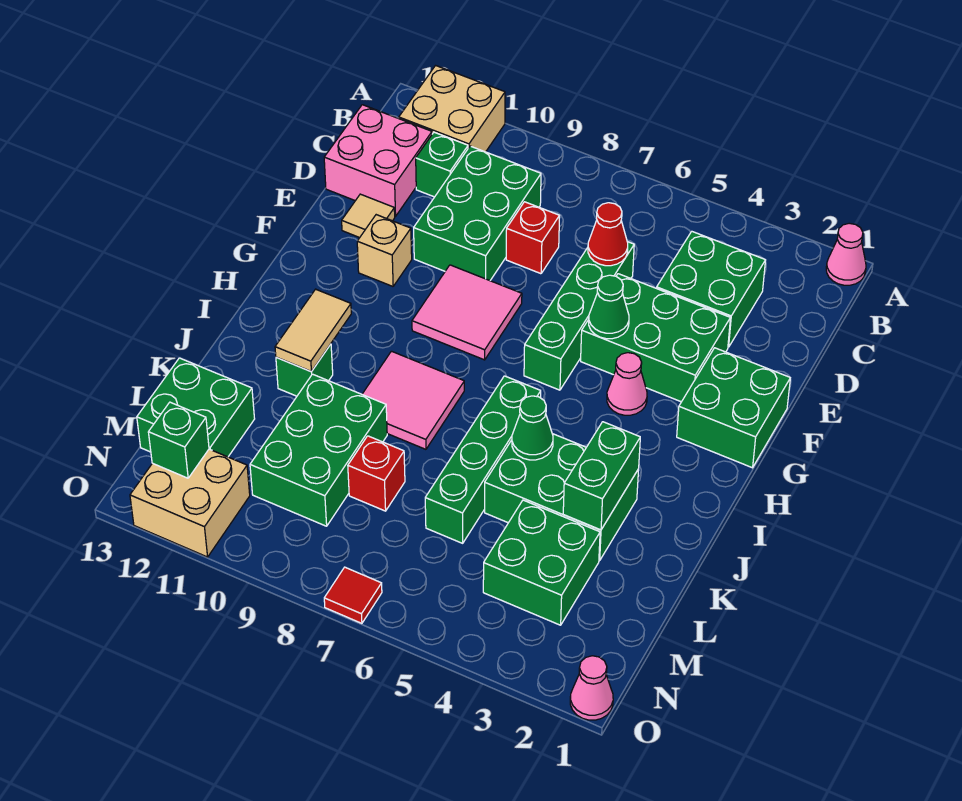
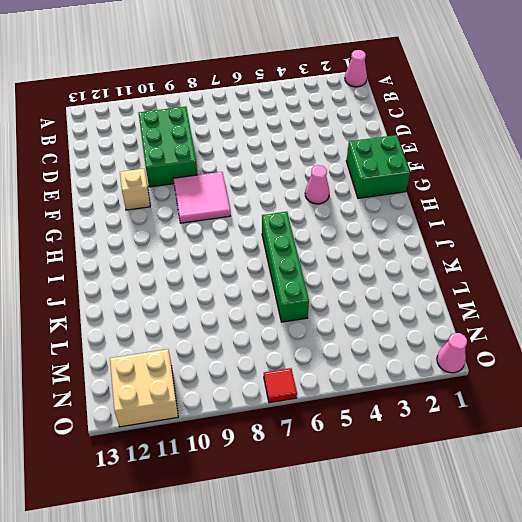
none -> tan 2x2 brick [399,66,505,152]
none -> green 2x2 brick [657,232,766,347]
none -> green 1x1 brick [416,132,468,197]
none -> pink 2x2 brick [324,105,432,216]

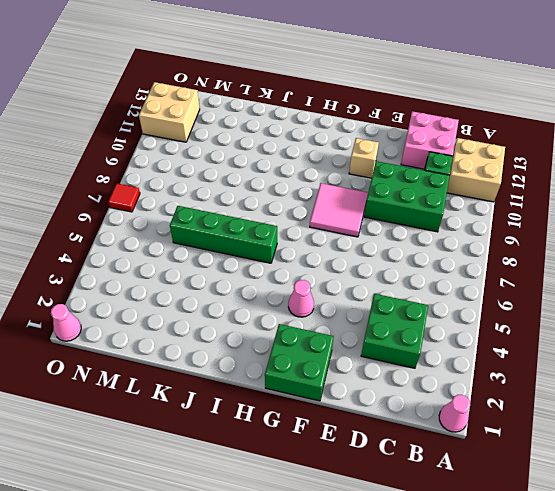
none -> green 1x4 brick [524,242,634,390]
none -> red 1x1 brick [506,202,560,274]
none -> green 2x3 brick [581,274,730,402]
none -> tan 1x1 tile [342,194,395,238]

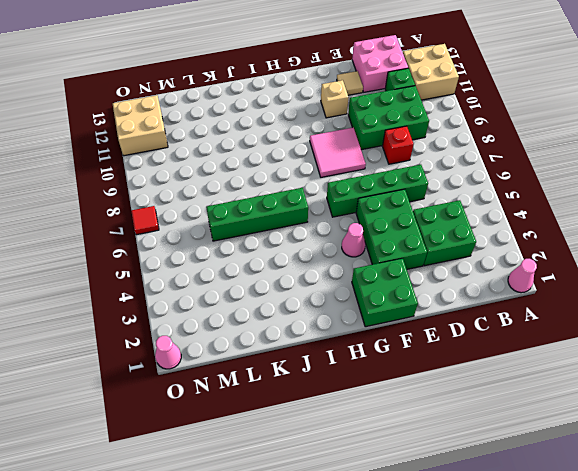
none -> pink 2x2 tile [362,351,464,449]
none -> green 2x3 brick [485,434,639,561]
none -> green 1x1 brick [276,344,333,396]
none -> green 2x3 brick [250,374,387,526]

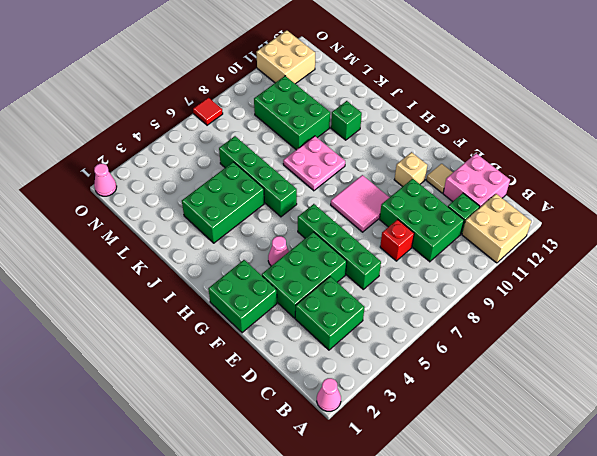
pink 2x2 plate [283,136,345,191] -> pink 2x2 tile [362,351,464,449]
none -> green 2x2 brick [483,500,600,625]
none -> red 1x1 brick [348,436,405,511]
none -> green 2x2 brick [137,358,255,457]
none -> red 1x1 cone [588,203,628,266]

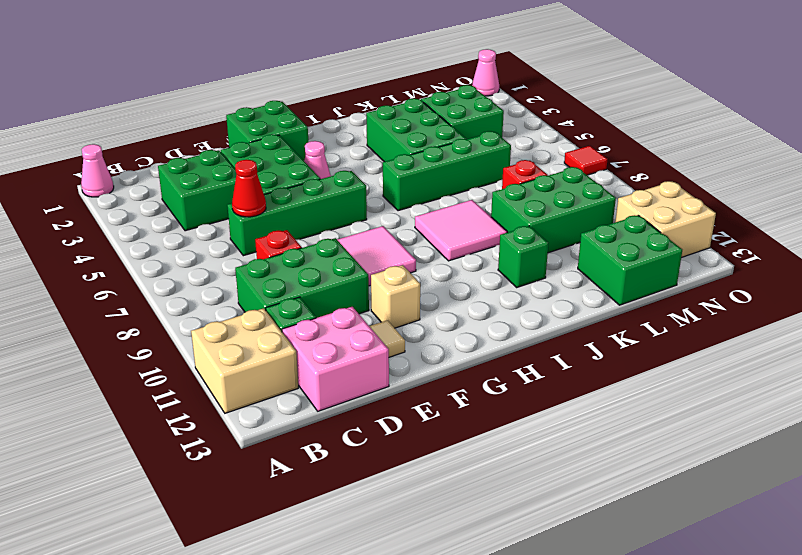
none -> green 1x1 cone [589,275,629,339]
none -> tan 1x2 tile [275,289,351,371]
none -> green 1x2 brick [563,422,640,530]
none -> green 1x1 cone [512,396,553,460]

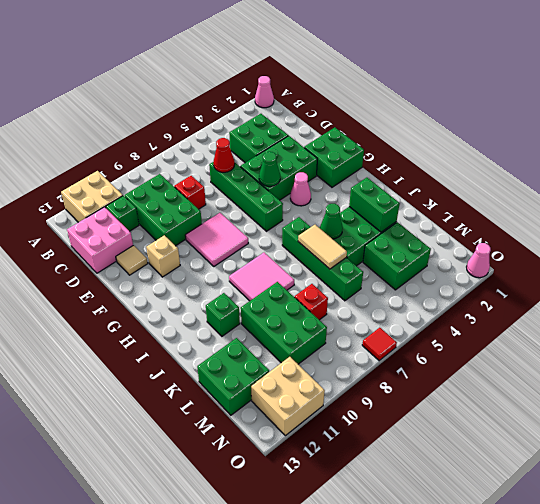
tan 1x2 tile [298,225,347,269] -> tan 1x2 tile moved to [275,289,351,371]
none -> green 1x1 brick [148,402,209,478]

